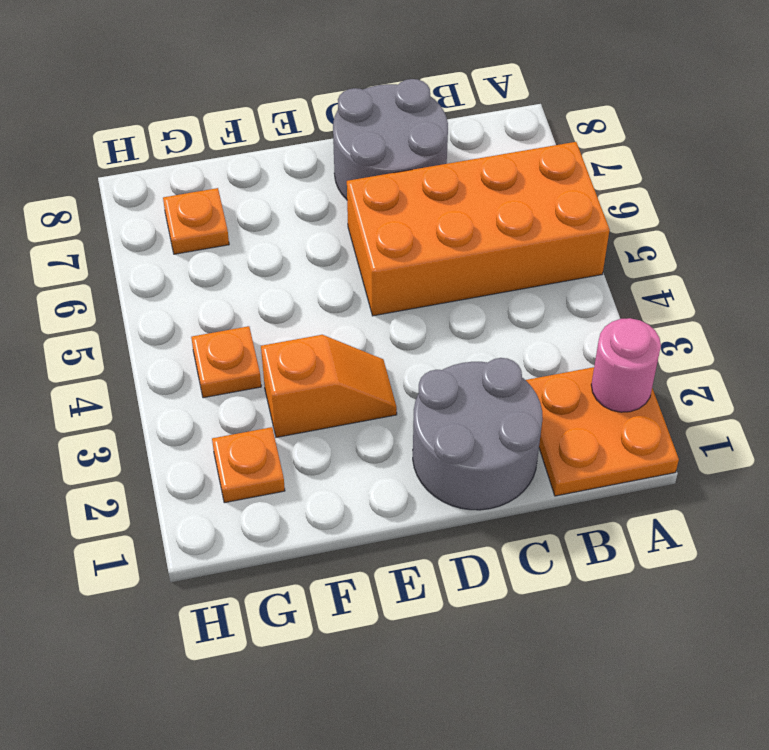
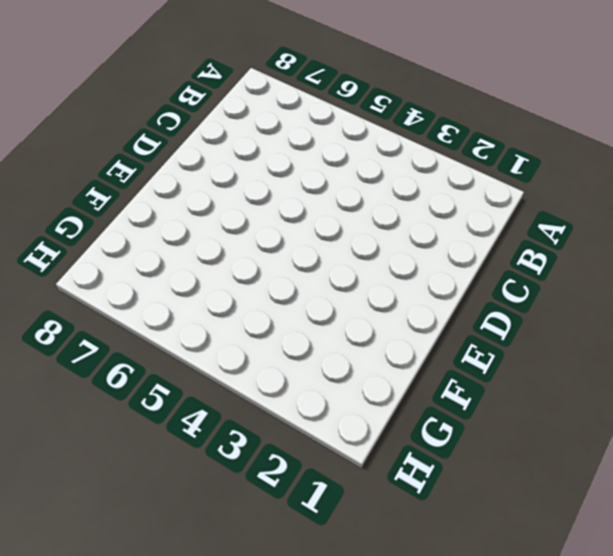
none -> orange 2x2 plate [526,367,679,496]
none -> orange 2x4 brick [347,142,610,316]

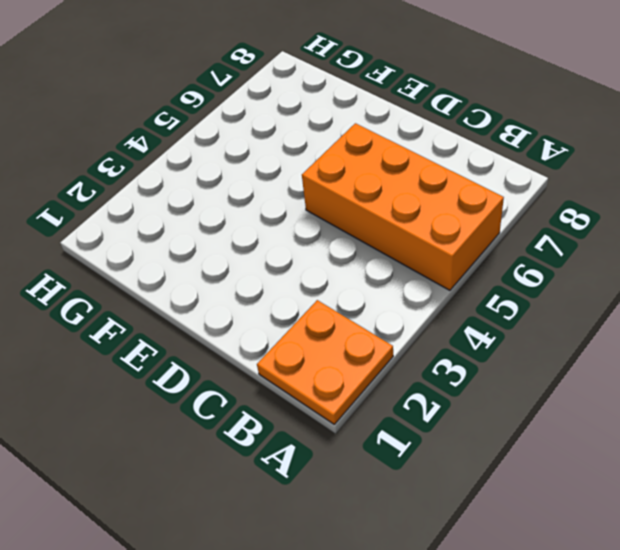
none -> grey 2x2 round brick [413,358,543,510]
none -> grey 2x2 round brick [333,79,448,200]

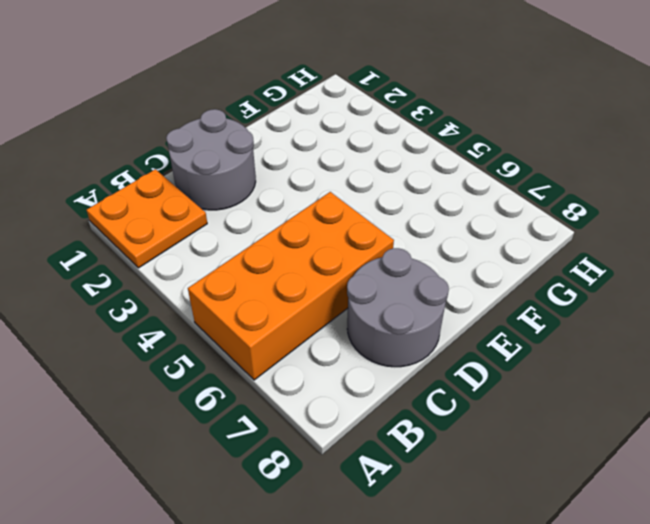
none -> orange 1x2 slope [261,335,397,437]
none -> orange 1x1 plate [212,427,285,503]

